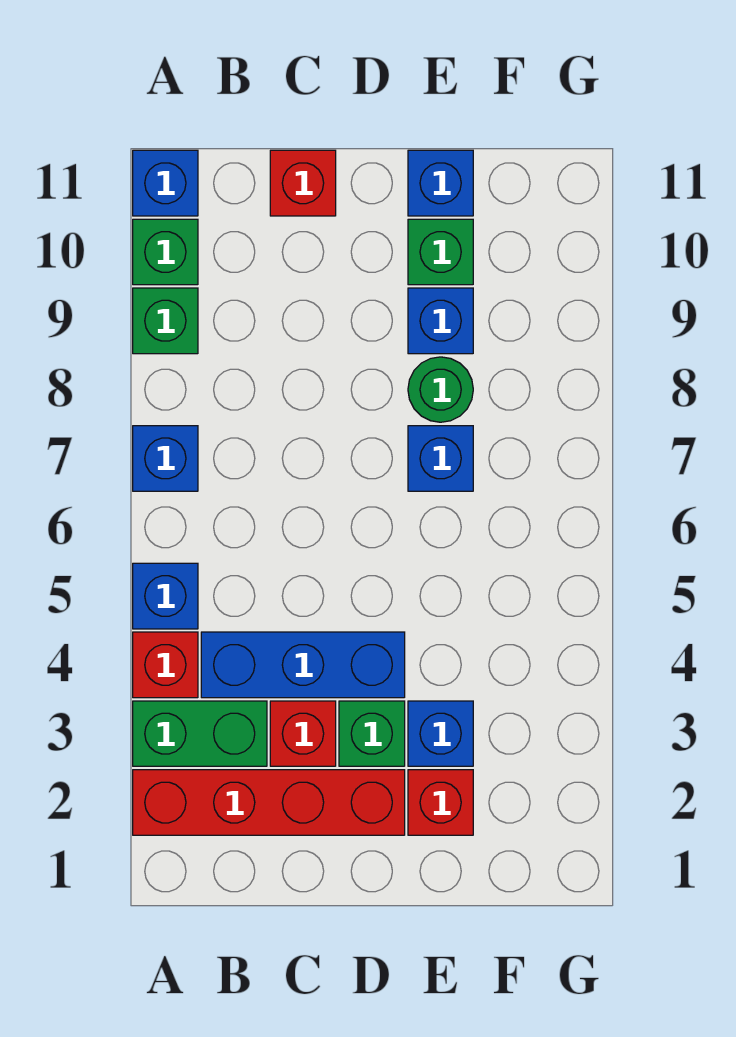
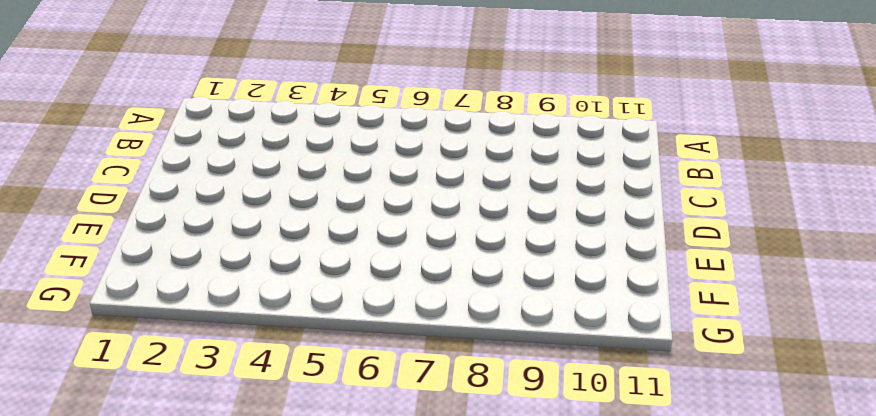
none -> red 1x4 brick [133,770,405,835]
none -> green 1x2 brick [133,701,267,766]
none -> red 1x1 brick [133,632,198,698]

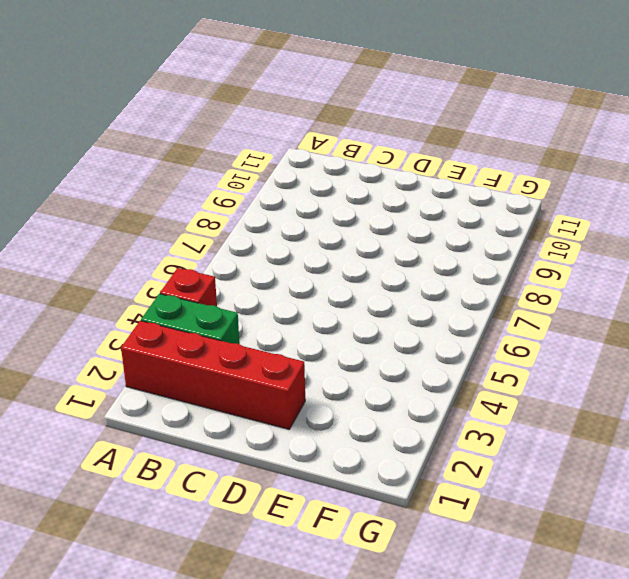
none -> blue 1x1 brick [133,563,198,629]
none -> blue 1x1 brick [133,426,198,491]
none -> green 1x1 brick [133,288,198,354]

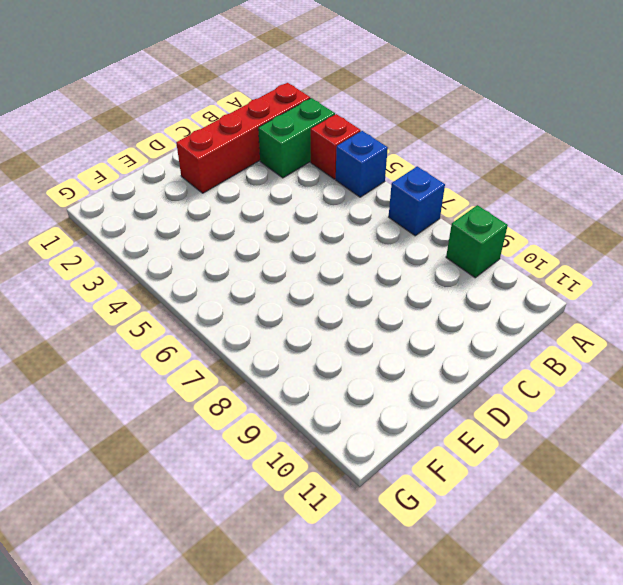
none -> green 1x1 brick [133,219,198,285]
none -> blue 1x1 brick [133,150,198,216]
none -> blue 1x3 brick [201,632,405,698]

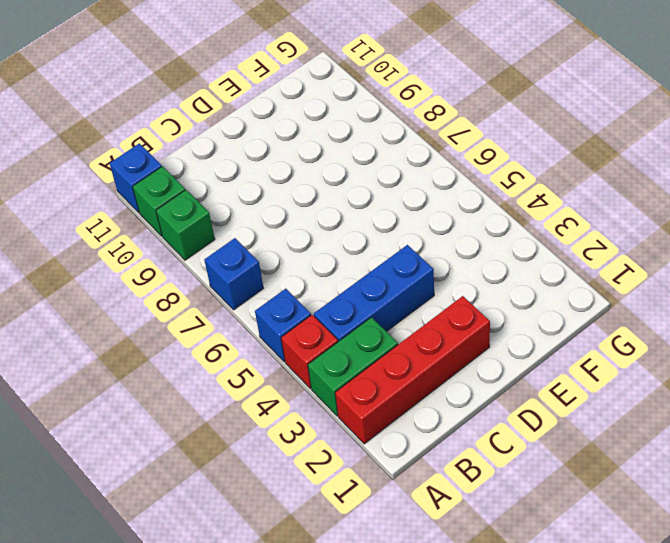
none -> red 1x1 brick [270,701,336,766]
none -> red 1x1 brick [270,150,336,216]
none -> green 1x1 brick [339,701,405,766]

